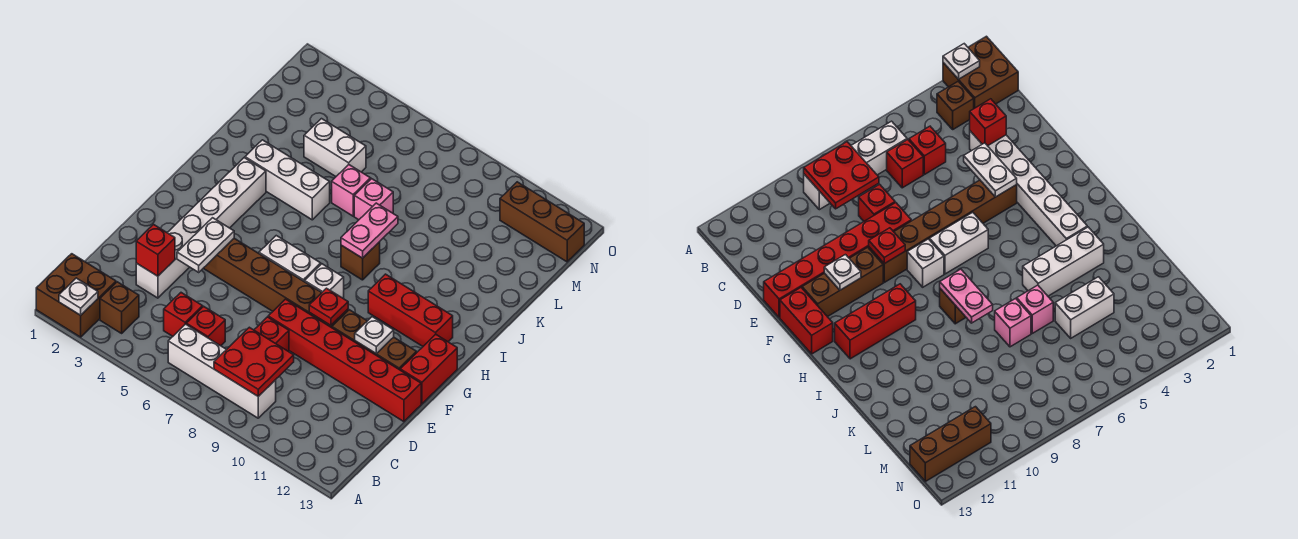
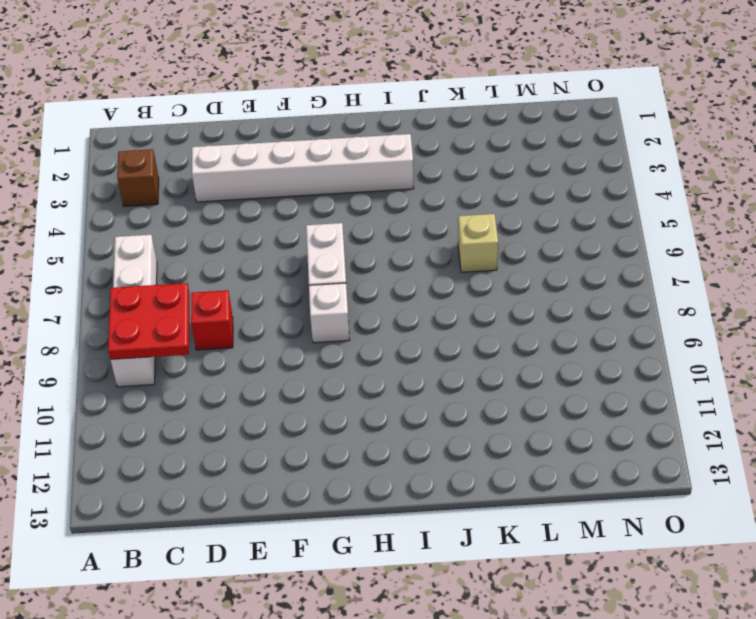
tan 1x1 brick [458,214,498,272] -> pink 1x1 brick [332,165,371,216]
none -> brown 2x2 brick [36,254,116,337]
none -> red 1x1 brick [164,293,203,336]
none -> red 1x1 brick [186,307,225,346]

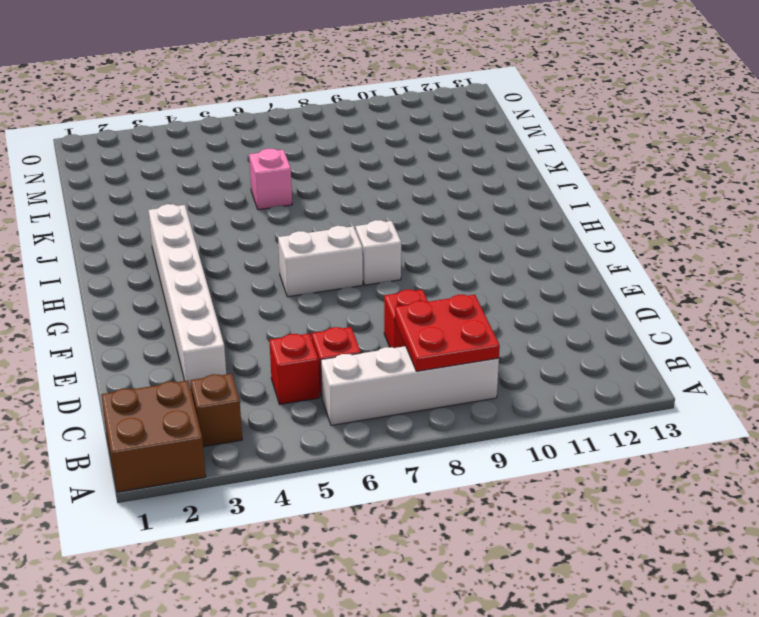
none -> red 1x6 brick [268,299,421,422]
none -> brown 1x6 brick [203,238,348,328]
none -> brown 1x3 brick [332,310,417,370]

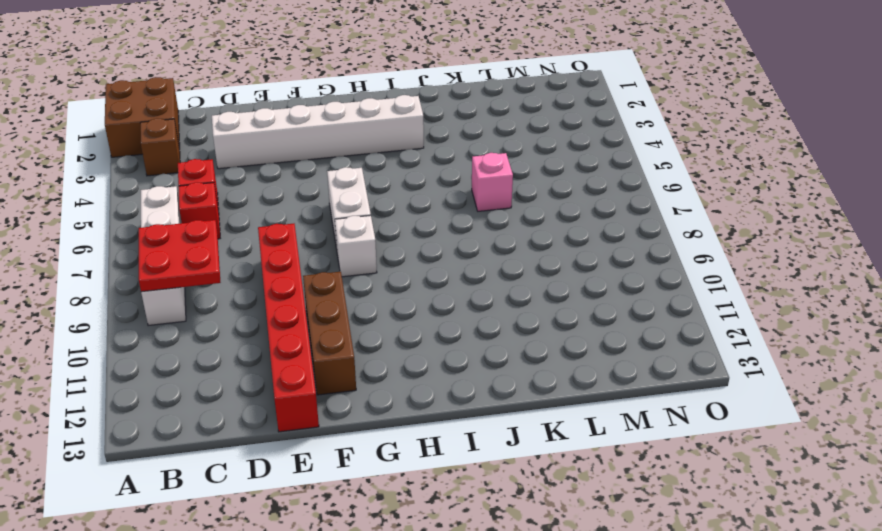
none -> red 1x1 brick [254,317,289,352]
none -> brown 1x6 brick [203,238,348,328]
none -> red 1x2 brick [400,335,457,404]

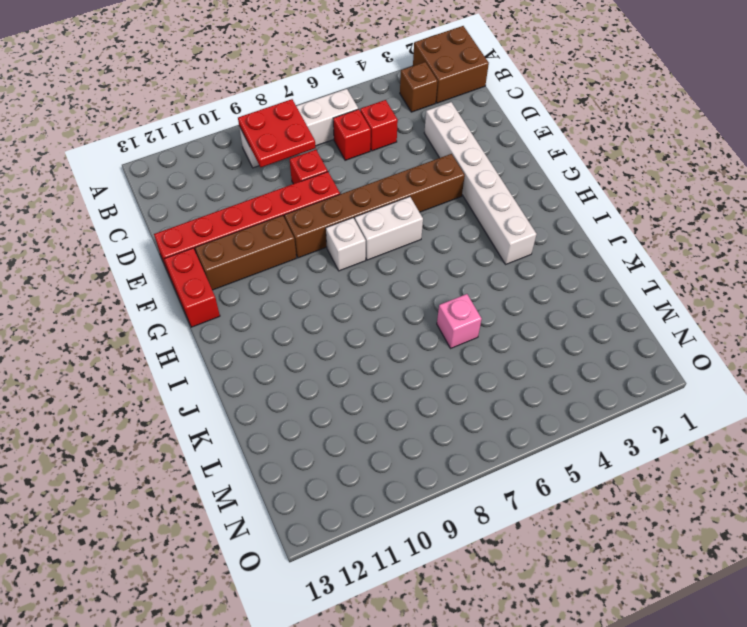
none -> red 1x3 brick [368,274,453,346]
none -> brown 1x1 brick [341,242,380,280]
none -> white 1x3 brick [245,140,330,220]

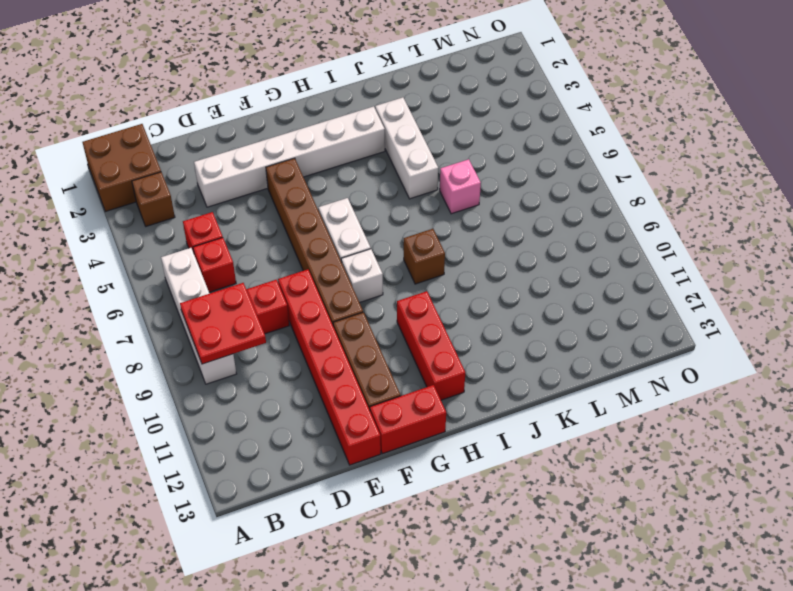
none -> pink 1x1 brick [354,179,393,220]
none -> white 1x2 brick [304,119,366,176]
none -> brown 1x3 brick [500,182,584,262]

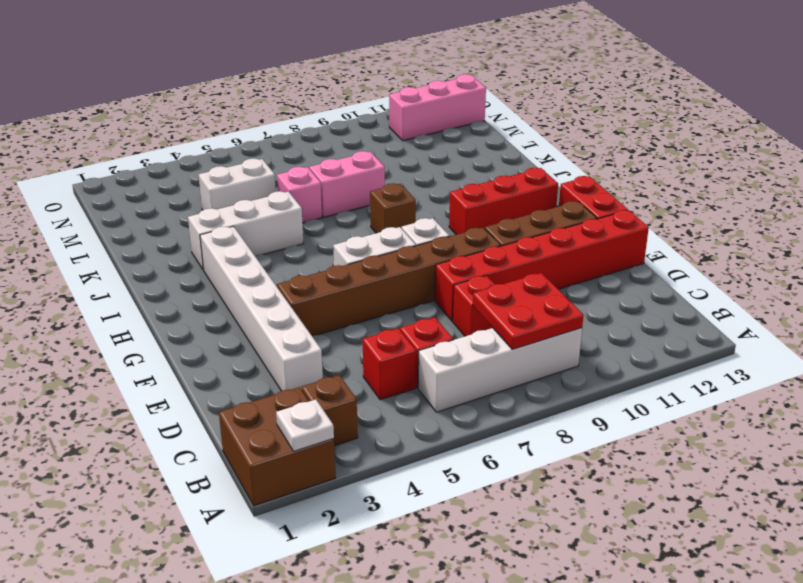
pink 1x2 brick [309,151,385,217] -> pink 1x1 brick [354,179,393,220]
pink 1x3 brick [389,74,486,141] -> brown 1x3 brick [500,182,584,262]
none -> red 1x1 brick [136,225,175,276]
none -> white 1x2 plate [177,218,234,272]
none -> red 1x1 plate [309,288,348,325]

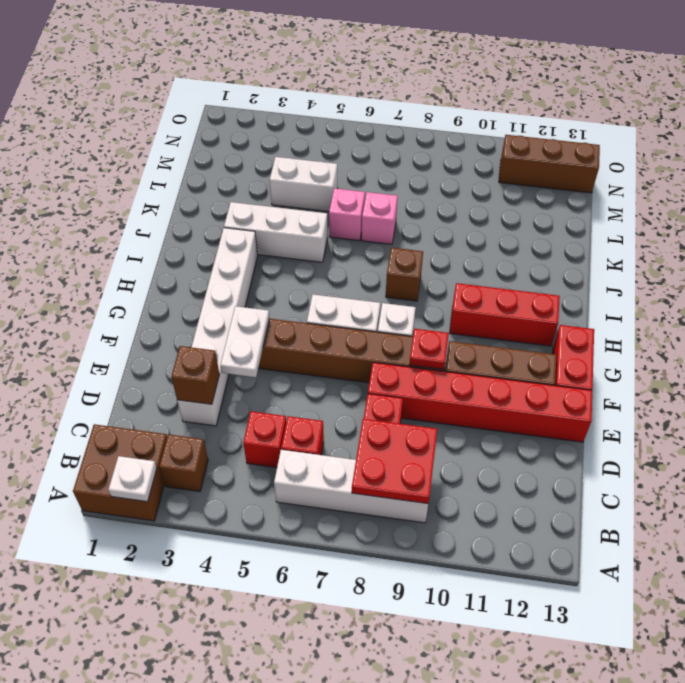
brown 1x1 brick [171,346,219,404] -> red 1x1 brick [136,225,175,276]
none -> white 1x1 plate [355,317,394,354]
none -> pink 1x2 plate [341,203,398,258]

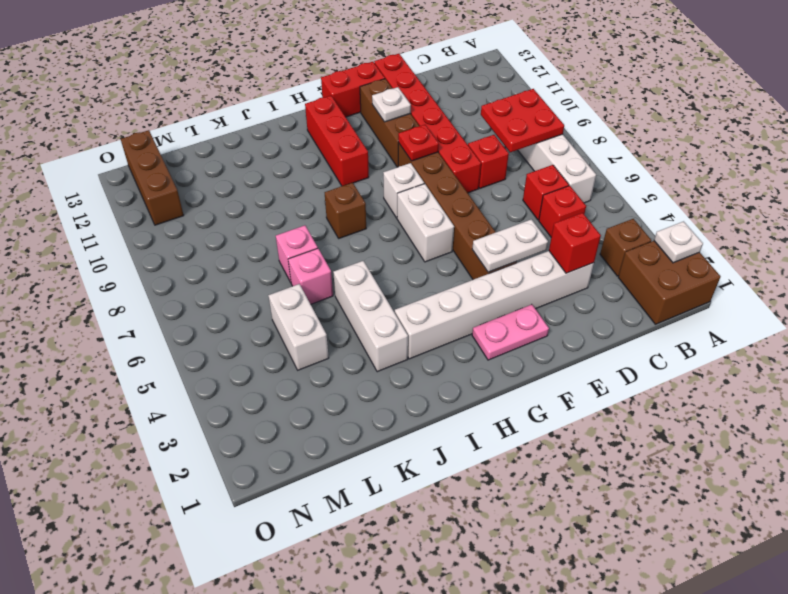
pink 1x2 plate [472,304,549,360] -> pink 1x2 plate moved to [341,203,398,258]

